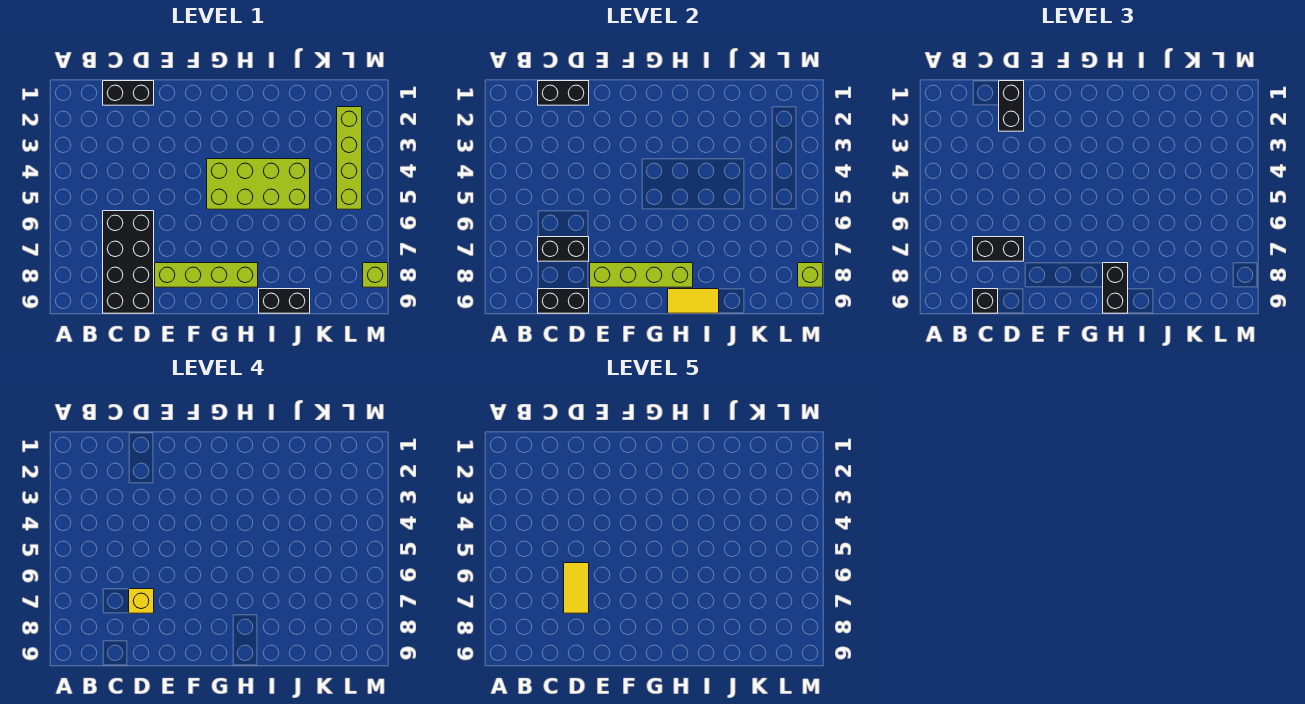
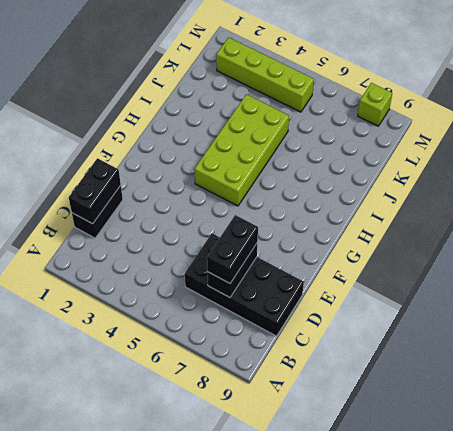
none -> lime 1x4 brick [155,263,258,287]
none -> black 1x2 brick [259,289,310,313]
none -> black 1x2 brick [538,289,589,313]

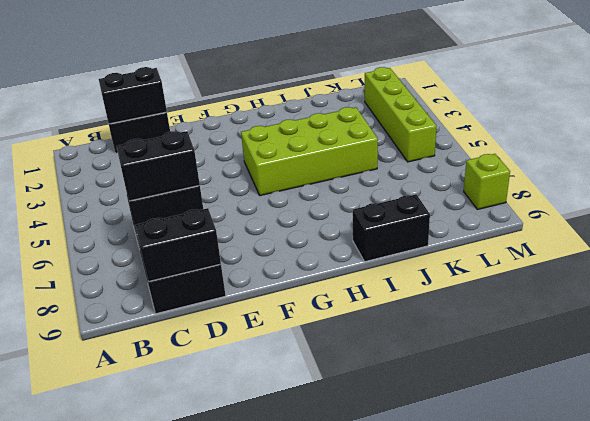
none -> lime 1x4 brick [155,263,258,287]
none -> lime 1x4 brick [590,263,693,287]
none -> yellow 1x2 tile [668,289,719,313]

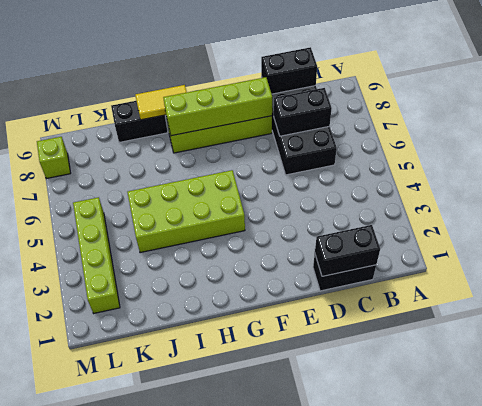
none -> lime 1x1 brick [798,263,823,287]
none -> black 1x2 brick [973,237,1024,261]
none -> black 1x1 brick [973,289,998,313]

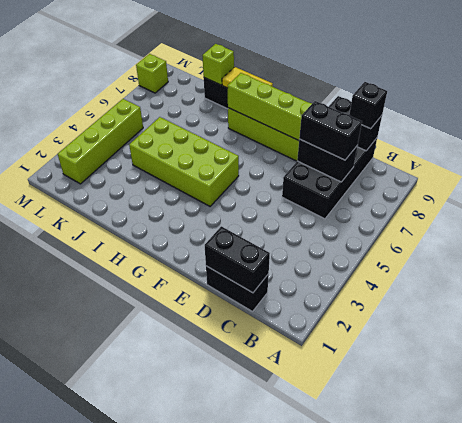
lime 1x1 brick [202,44,234,85] -> lime 1x1 brick moved to [798,263,823,287]
none -> black 1x2 brick [999,81,1024,131]
none -> black 1x2 brick [1103,263,1128,313]
none -> yellow 1x1 brick [129,589,154,613]

